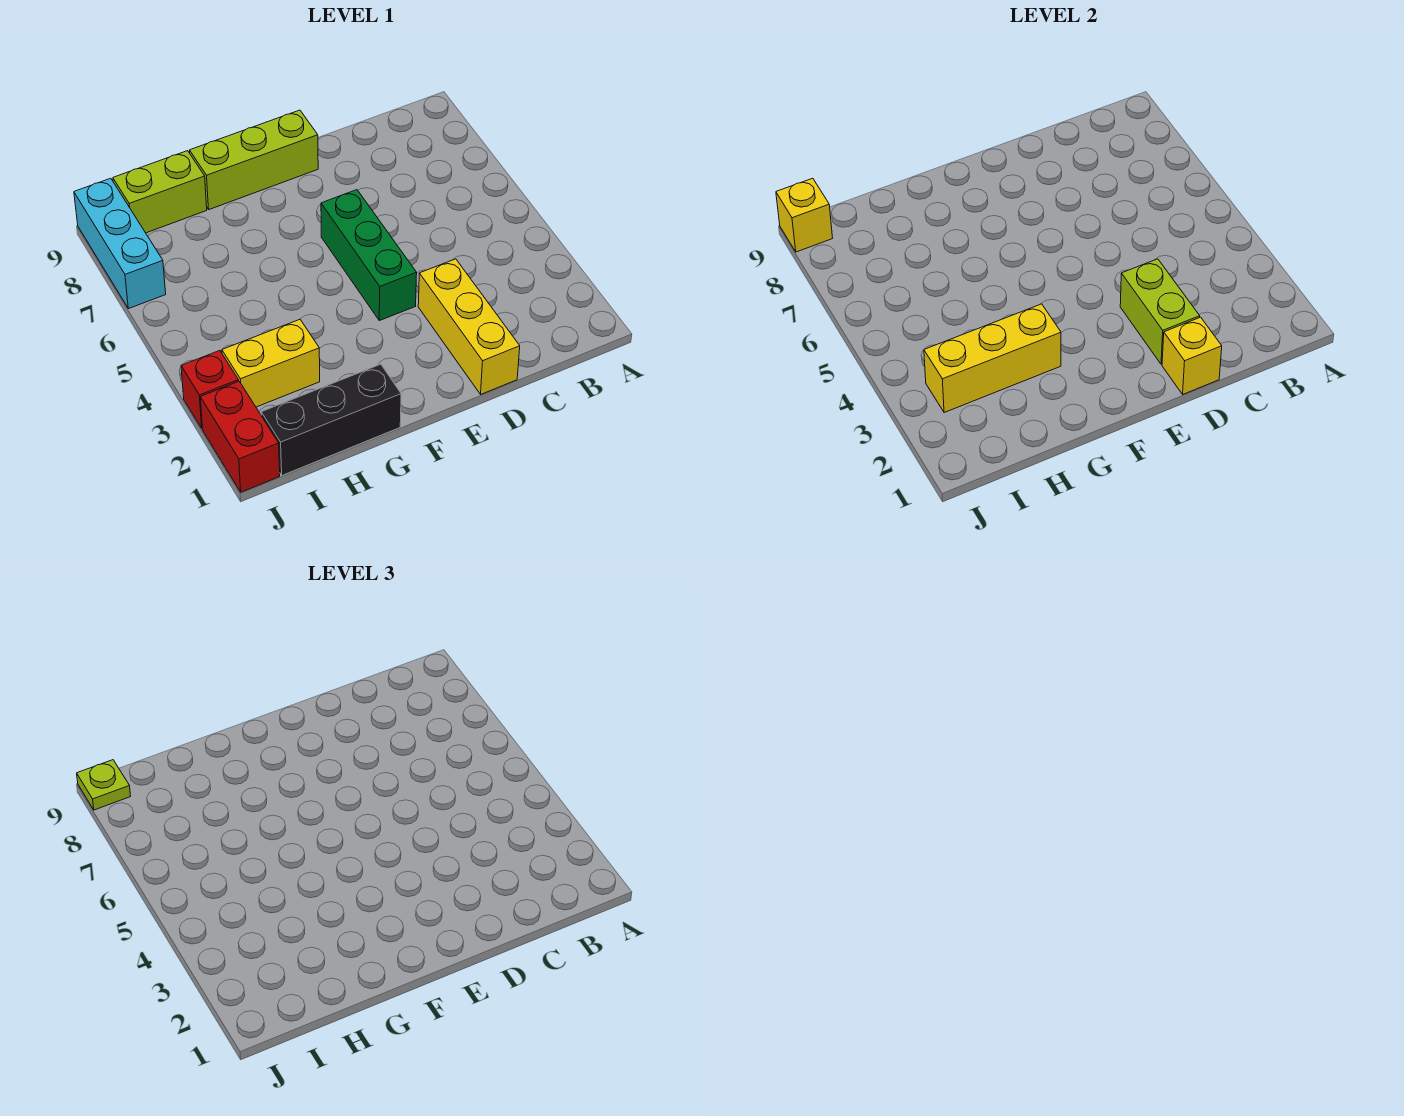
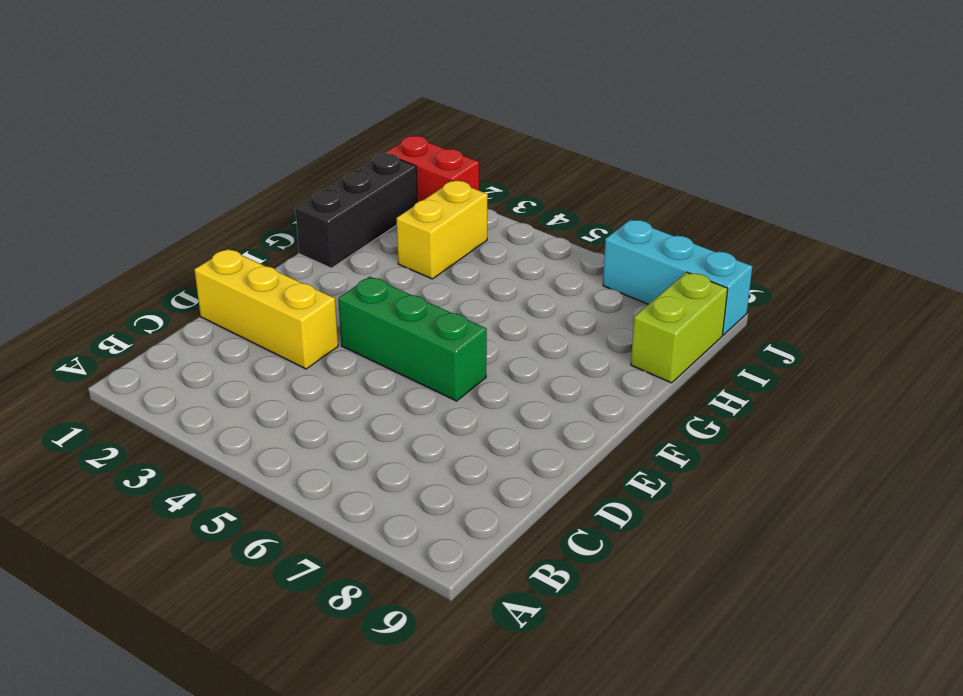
none -> lime 1x3 brick [190,110,318,209]
none -> red 1x1 brick [181,351,239,428]
none -> yellow 1x1 brick [1162,317,1222,394]

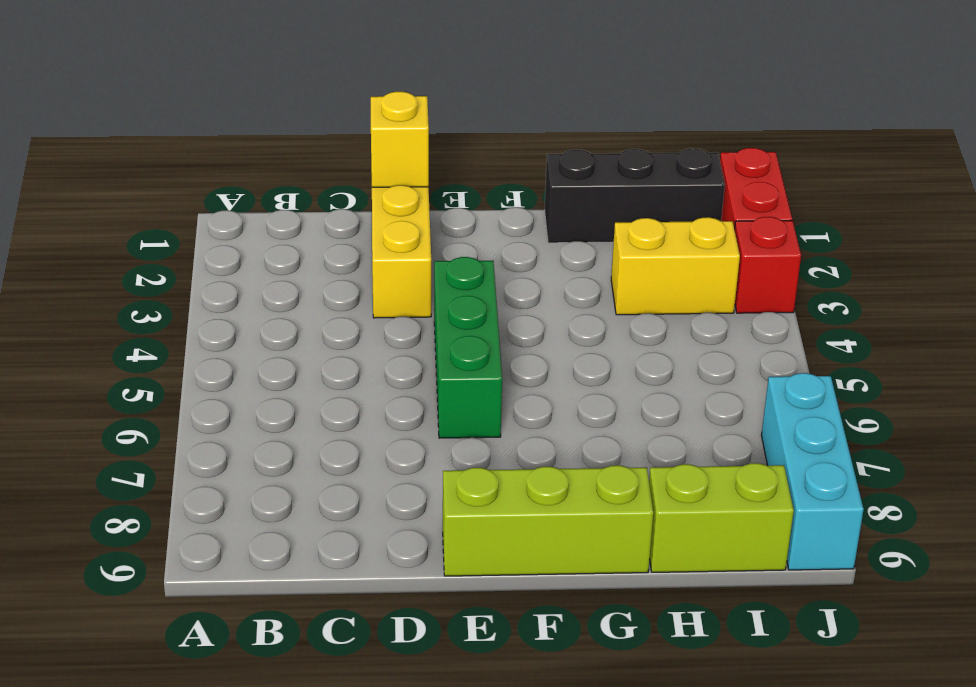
none -> lime 1x2 brick [1120,259,1200,364]
none -> yellow 1x3 brick [924,304,1061,413]
none -> yellow 1x1 brick [776,178,832,252]

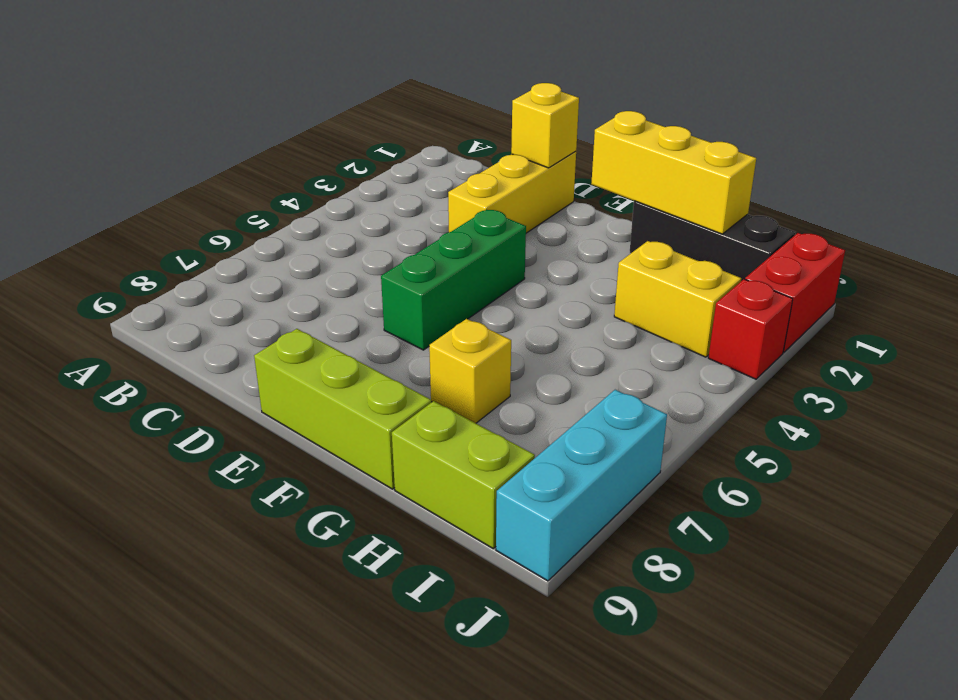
yellow 1x3 brick [591,111,756,234] -> yellow 1x3 brick moved to [924,304,1061,413]
yellow 1x1 brick [429,319,511,423] -> yellow 1x1 brick moved to [776,178,832,252]
none -> lime 1x2 brick [1120,259,1200,364]
none -> lime 1x1 plate [77,760,130,810]

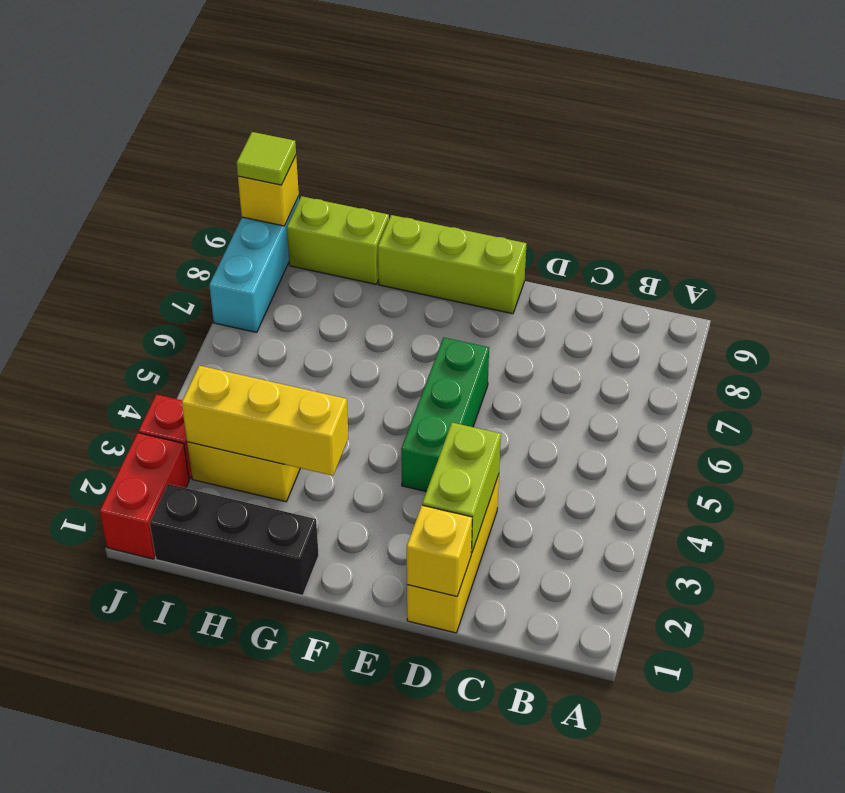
lime 1x1 tile [237,132,296,185] -> lime 1x1 plate [77,760,130,810]

